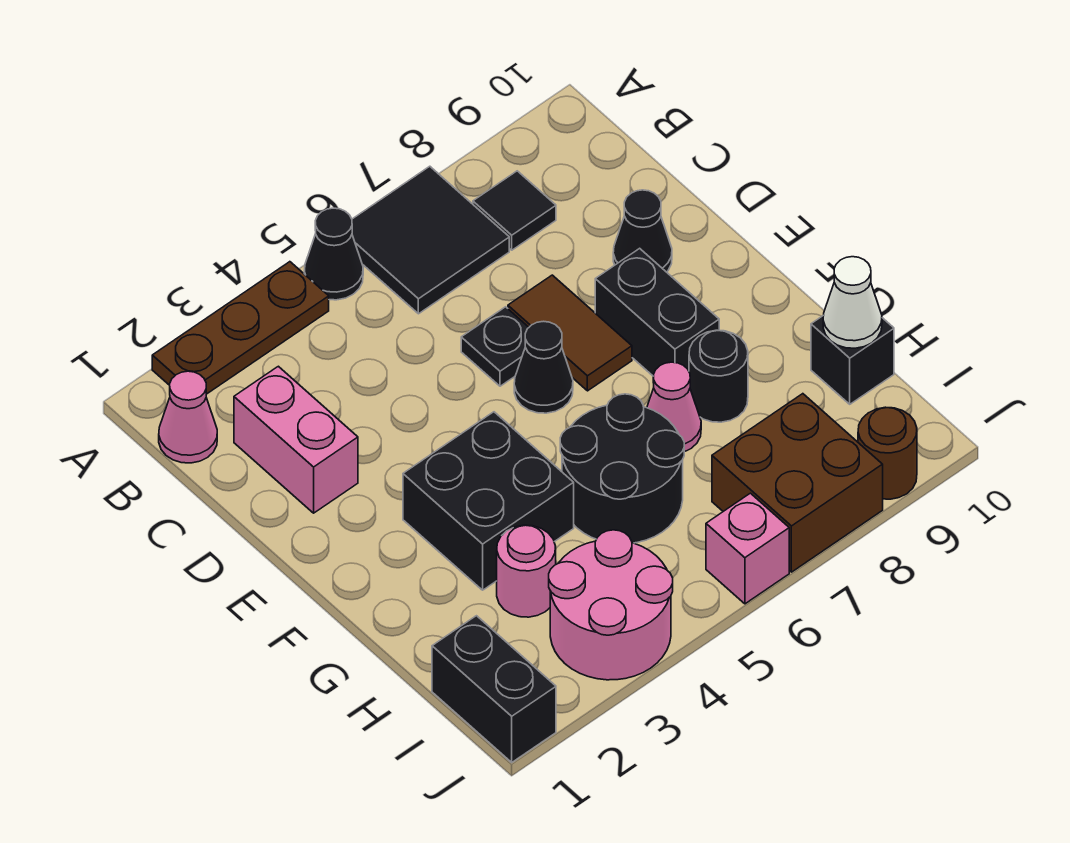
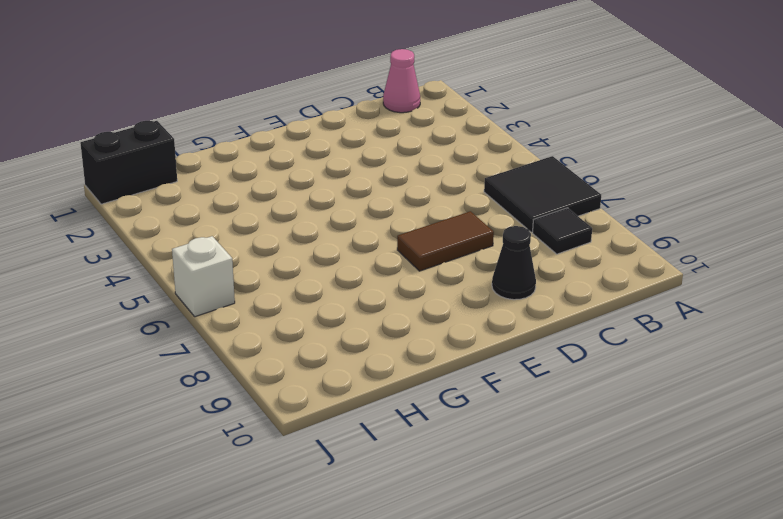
white 1x1 brick [172,236,235,317] -> pink 1x1 brick [706,493,789,604]
none -> brown 1x3 plate [152,262,329,394]
none -> black 1x1 cone [304,208,363,300]
none -> pink 1x2 brick [234,366,358,513]

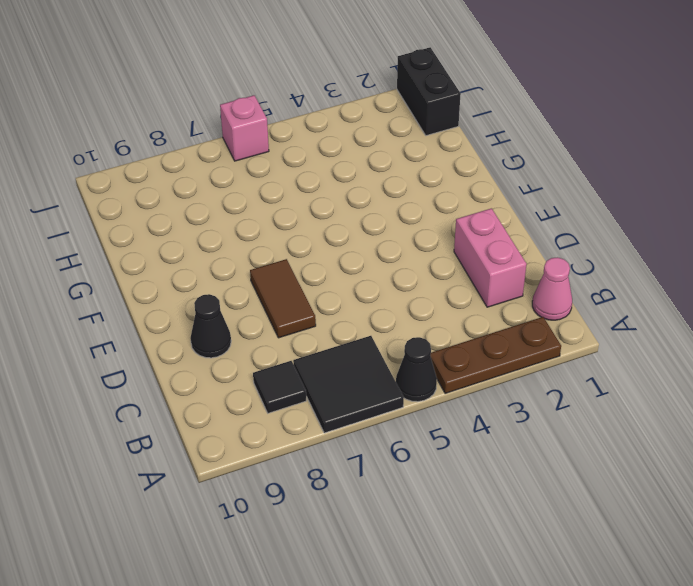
none -> black 1x1 plate [461,307,529,386]
none -> black 1x1 cone [514,321,573,413]
none -> black 1x2 brick [595,248,719,376]

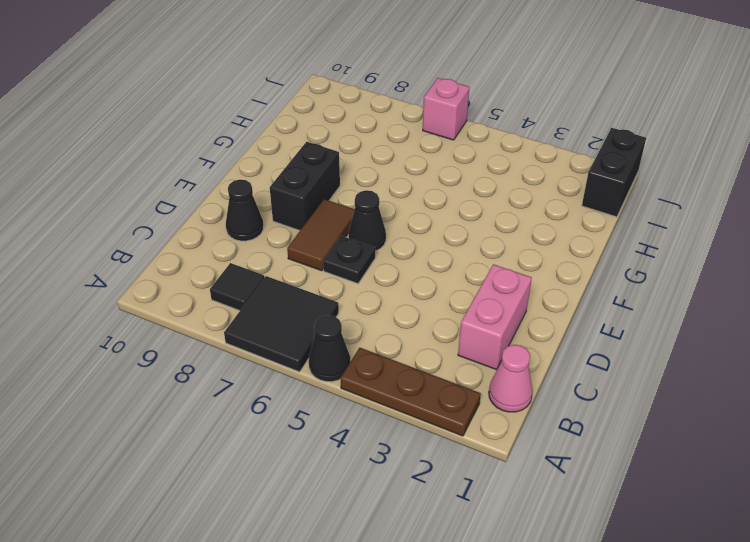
none -> black 2x2 brick [403,412,574,590]
none -> black 2x2 round brick [560,394,684,543]
none -> pink 1x1 cone [647,362,701,452]

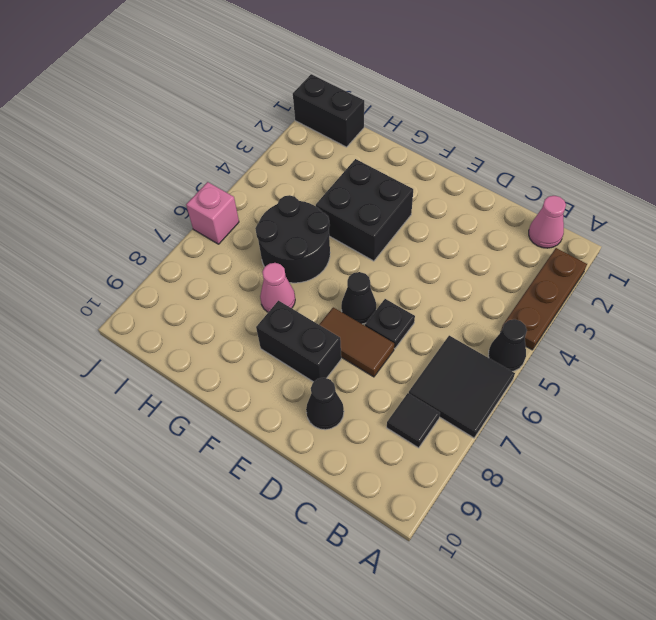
none -> pink 1x2 brick [234,366,358,513]
none -> black 1x1 round brick [689,330,748,422]
none -> pink 1x1 round brick [497,525,556,617]

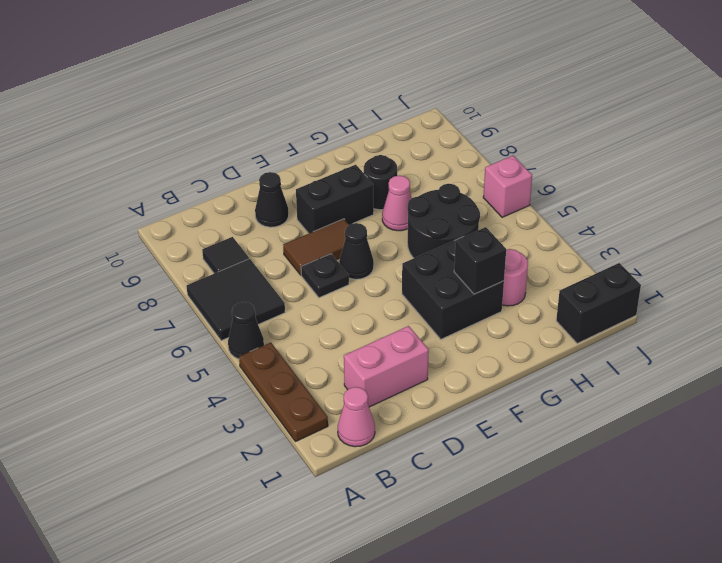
black 1x1 brick [454,227,506,294] -> black 1x1 brick moved to [811,315,894,404]
none -> pink 2x2 round brick [549,530,673,680]
none -> brown 2x2 brick [712,394,883,572]
none -> brown 1x1 round brick [858,407,917,499]

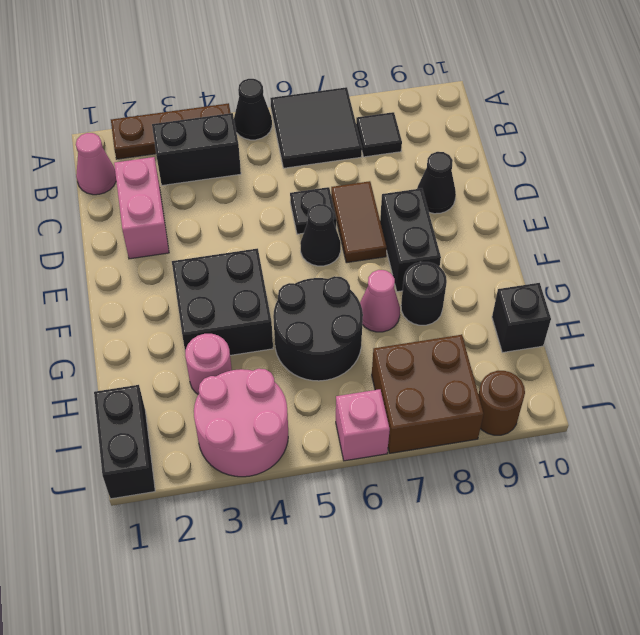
black 1x2 brick [152,113,241,185] -> none
none -> white 1x1 cone [823,257,882,348]

